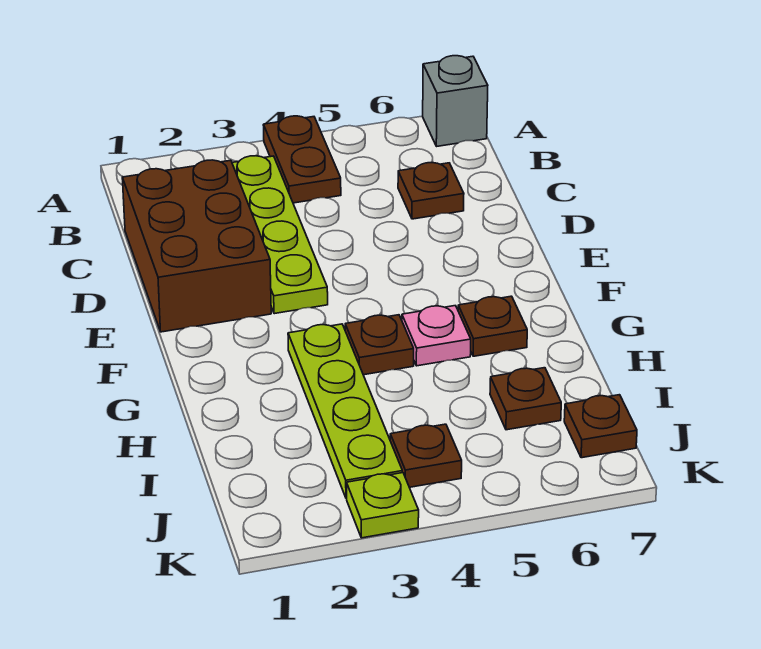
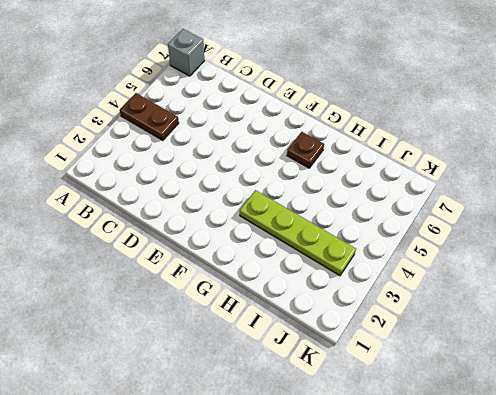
none -> lime 1x4 plate [232,156,328,314]
none -> brown 2x3 brick [122,160,271,332]
none -> brown 1x1 plate [398,163,464,219]

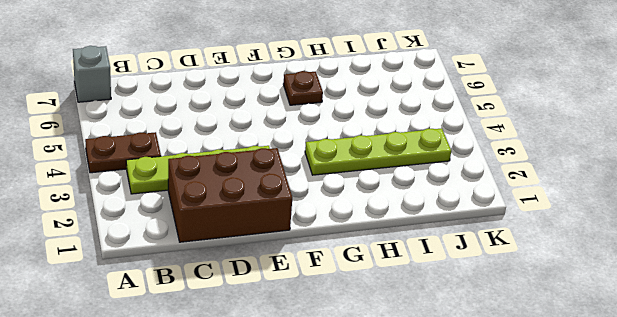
none -> brown 1x1 plate [398,163,464,219]
none -> brown 1x1 plate [345,315,414,375]
none -> pink 1x1 plate [402,306,471,366]

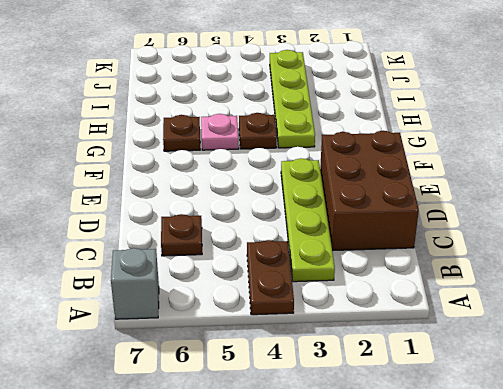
none -> brown 1x1 plate [490,368,561,430]
none -> brown 1x1 plate [390,424,462,487]
none -> brown 1x1 plate [564,395,637,458]

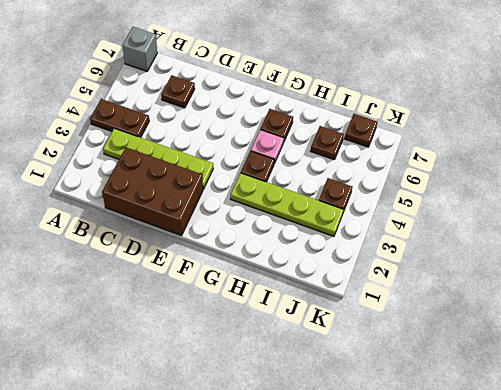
none -> lime 1x1 plate [347,473,419,538]

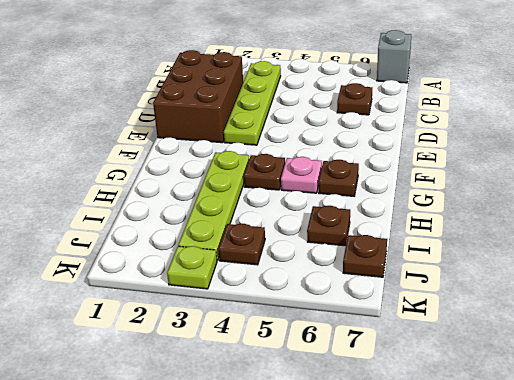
none -> brown 1x2 plate [263,116,341,203]

